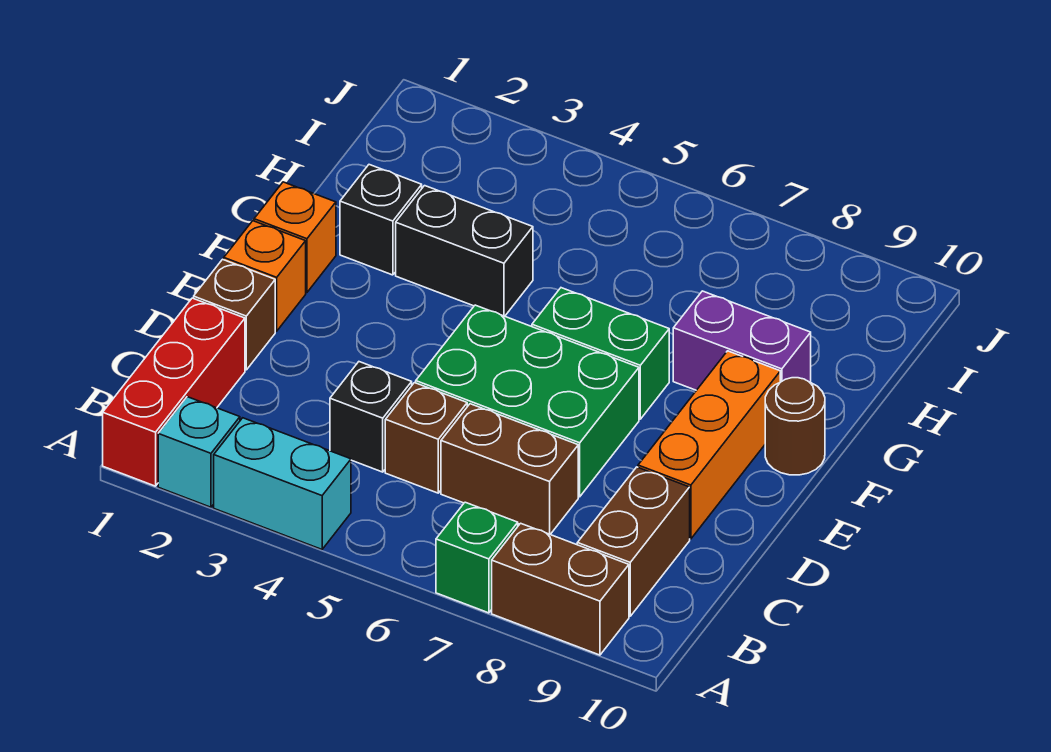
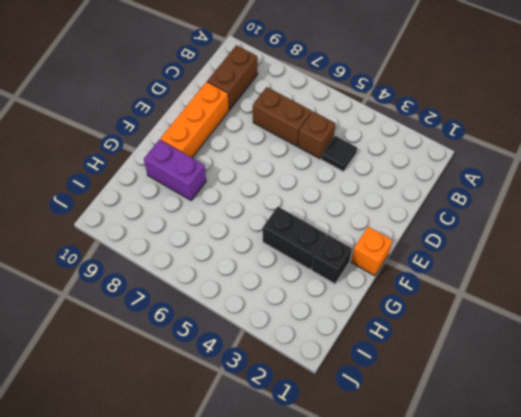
black 1x1 tile [321,136,357,172] -> black 1x1 brick [330,362,412,472]
none -> red 1x3 brick [103,298,245,486]
none -> cyan 1x1 brick [158,397,240,507]
none -> cyan 1x2 brick [214,418,351,549]

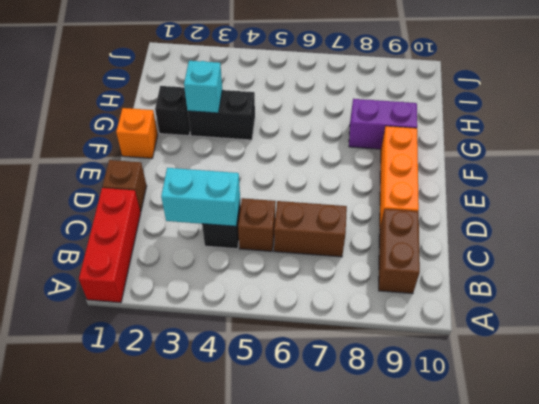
cyan 1x2 brick [161,168,240,226] -> cyan 1x2 brick moved to [214,418,351,549]
cyan 1x1 brick [184,61,222,113] -> cyan 1x1 brick moved to [158,397,240,507]
none -> green 1x1 brick [436,502,518,613]
none -> brown 1x2 brick [492,523,629,655]
none -> green 2x3 brick [416,305,639,497]

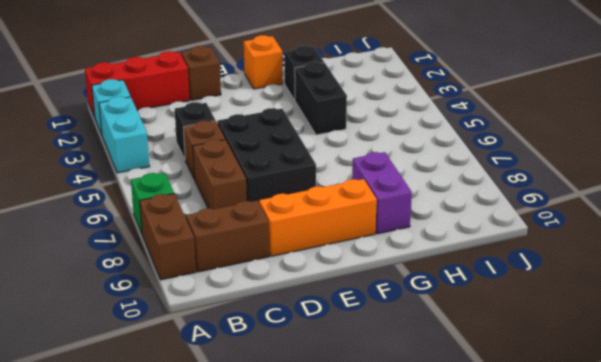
black 2x3 brick [217,108,316,202] -> green 2x3 brick [416,305,639,497]
none -> orange 1x1 brick [224,221,306,331]
none -> green 1x2 brick [532,288,669,419]
none -> brown 1x1 round brick [765,378,825,475]

